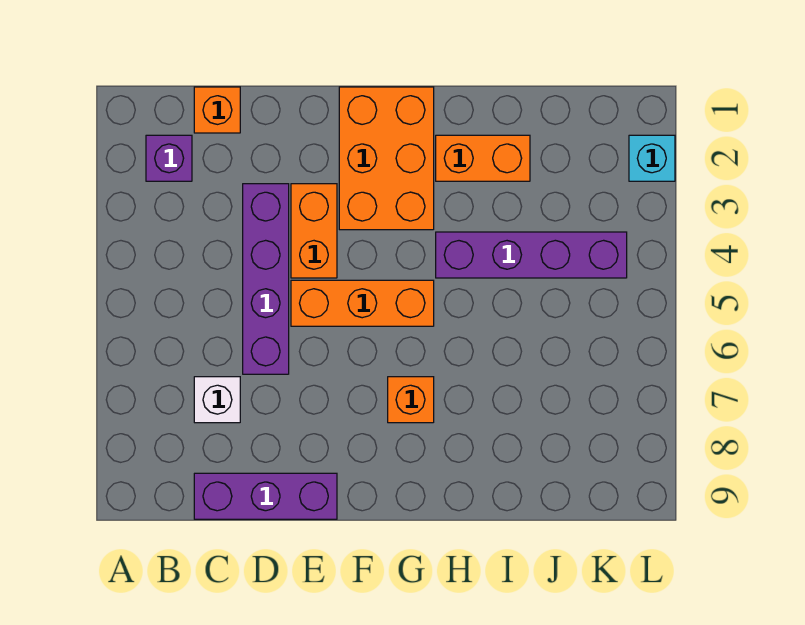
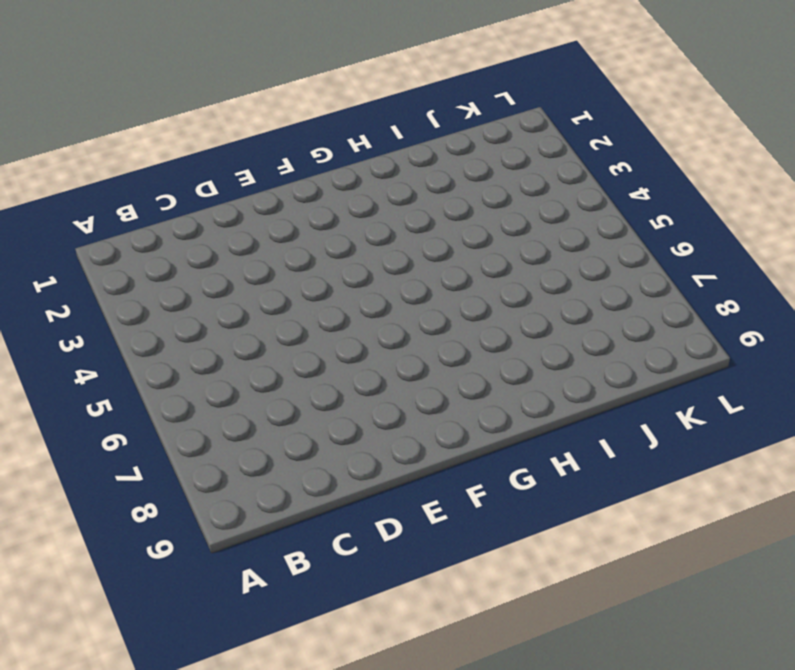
none -> purple 1x1 brick [146,135,192,181]
none -> orange 1x1 brick [194,87,240,133]
none -> white 1x1 brick [194,377,240,423]

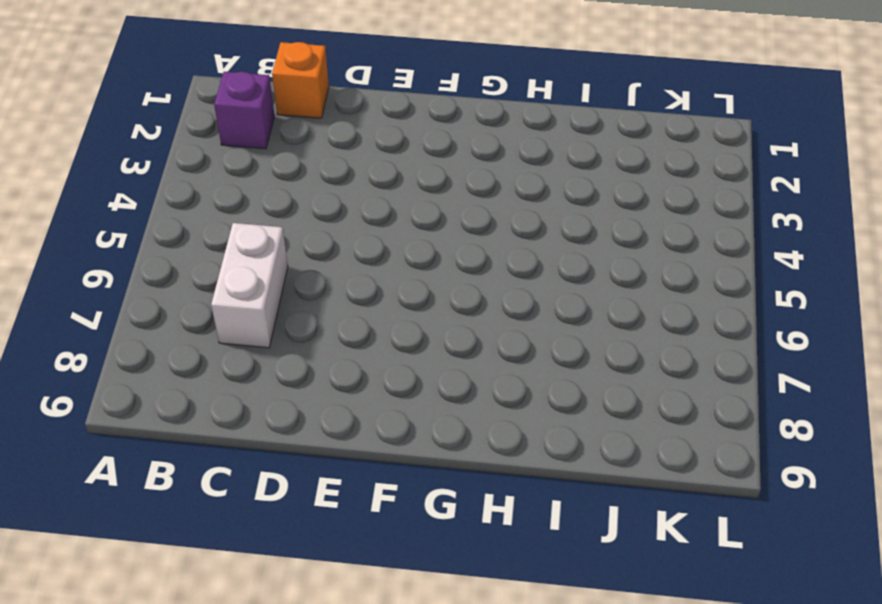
white 1x2 brick [211,223,288,348] -> white 1x1 brick [194,377,240,423]
none -> purple 1x3 brick [194,473,337,519]
none -> purple 1x4 brick [243,184,289,374]
none -> orange 1x2 brick [291,184,337,278]

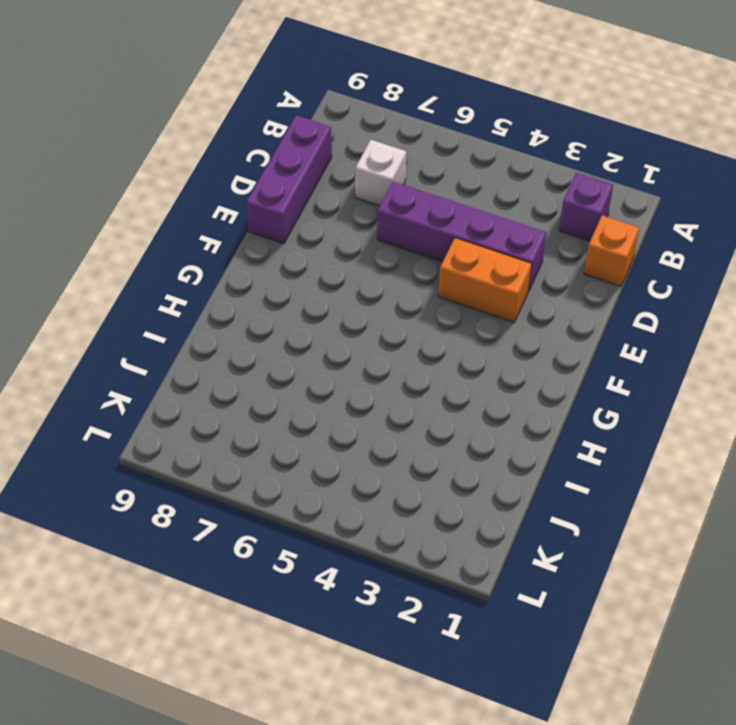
none -> orange 1x3 brick [291,280,434,326]
none -> orange 2x3 brick [339,87,434,230]
none -> orange 1x1 brick [388,377,434,423]

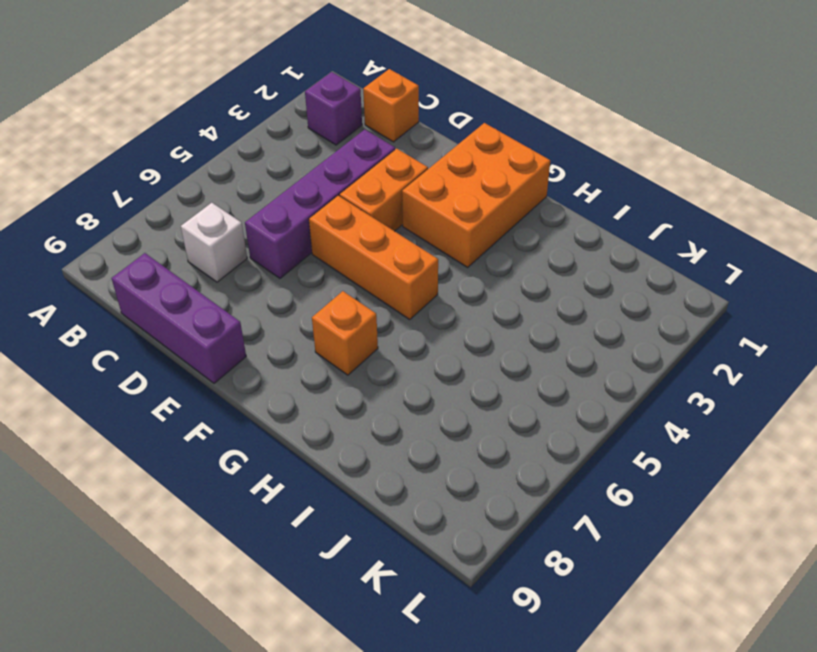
none -> orange 1x2 brick [436,135,530,181]
none -> purple 1x4 brick [436,232,627,278]
none -> cyan 1x1 brick [629,135,675,181]

